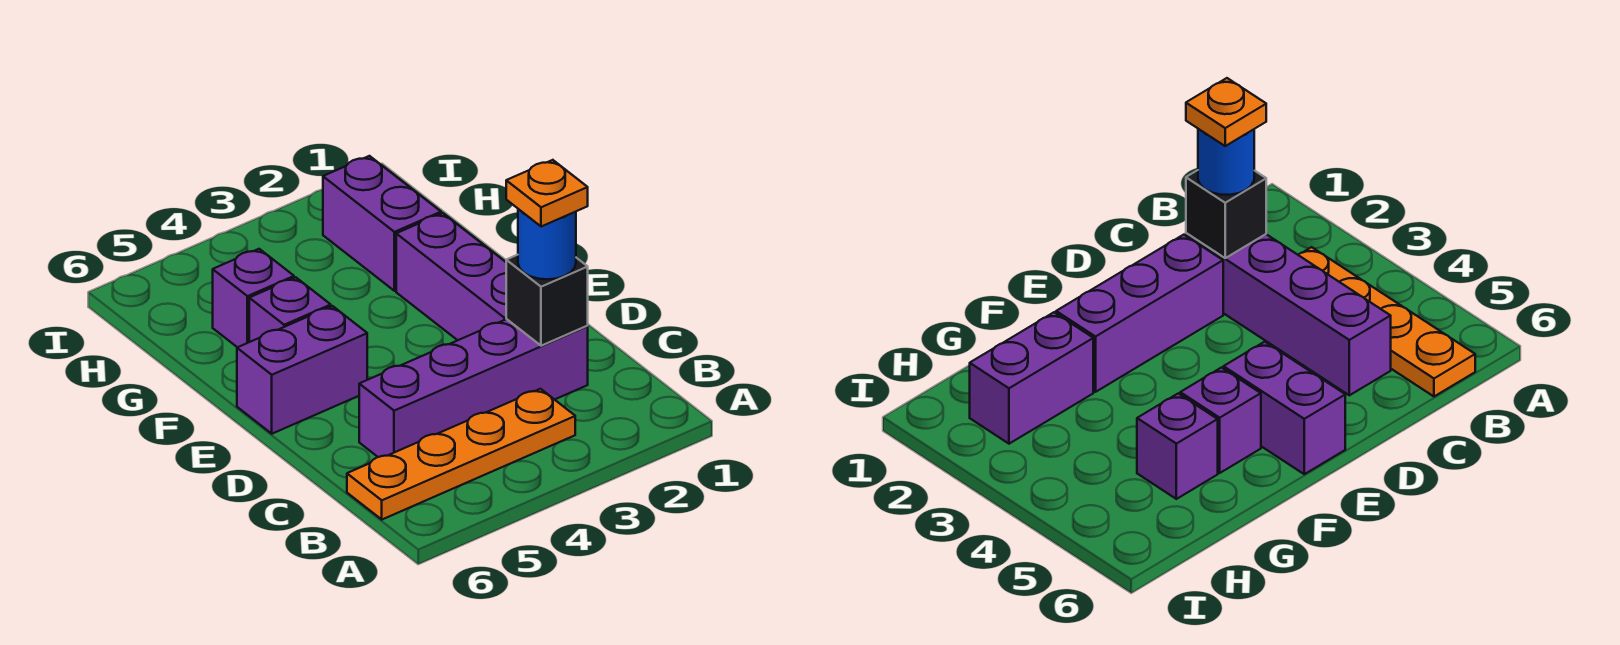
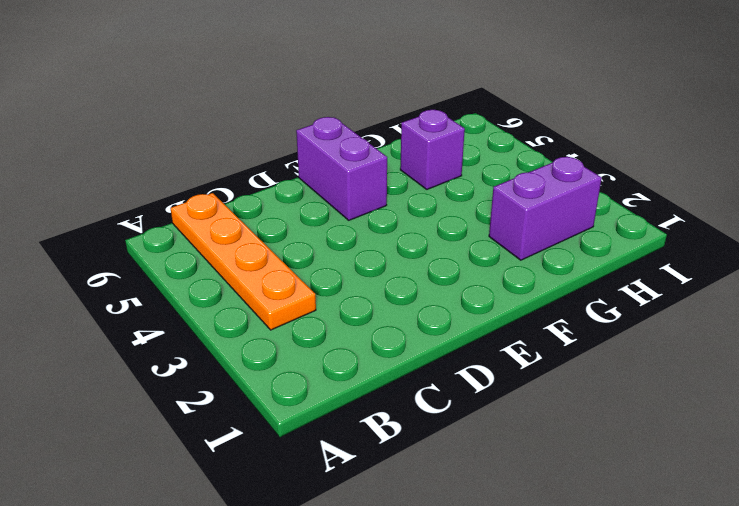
none -> purple 1x4 brick [359,319,588,457]
none -> purple 1x3 brick [396,213,506,340]

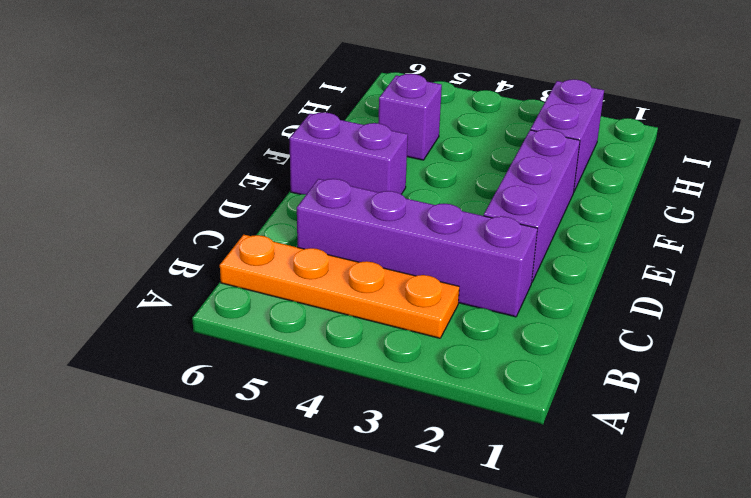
none -> purple 1x1 brick [249,277,331,342]
none -> black 1x1 brick [506,255,588,346]

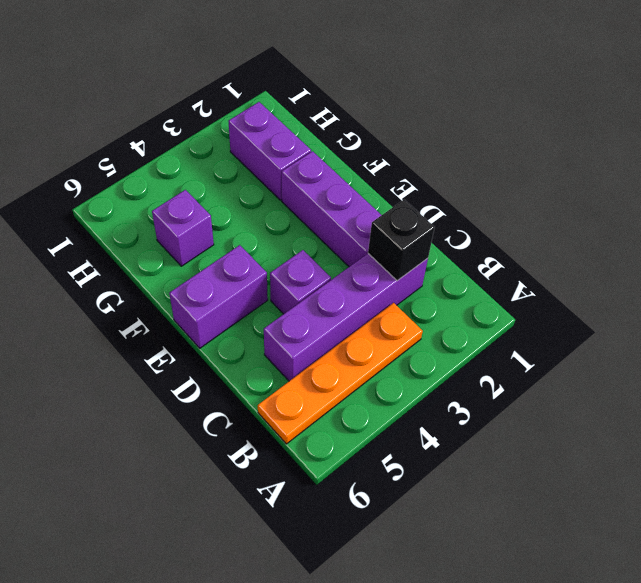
purple 1x1 brick [270,250,331,314] -> purple 1x1 brick moved to [249,277,331,342]
none -> blue 1x1 round brick [518,209,576,279]
none -> orange 1x1 plate [506,160,588,227]

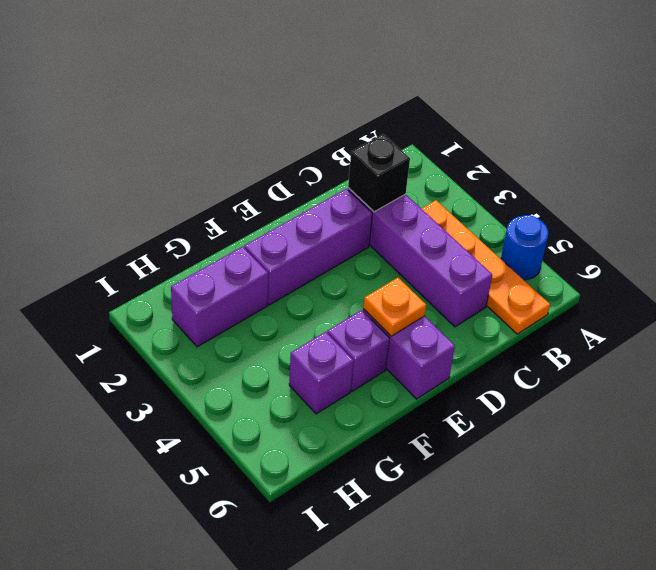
blue 1x1 round brick [501,215,548,280] -> blue 1x1 round brick moved to [518,209,576,279]
orange 1x1 plate [363,278,426,336] -> orange 1x1 plate moved to [506,160,588,227]

